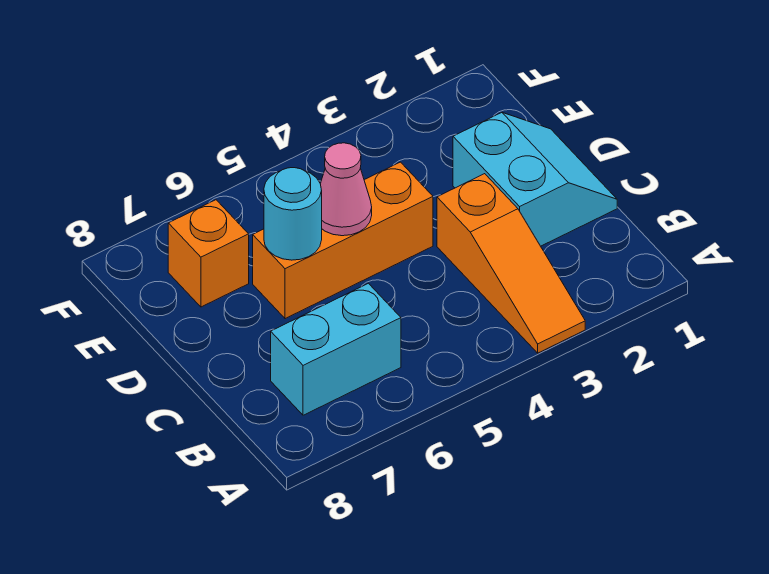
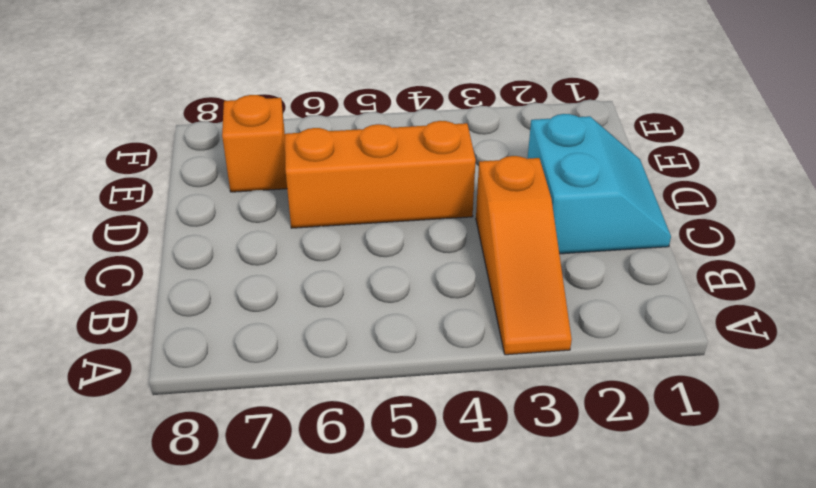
none -> cyan 1x2 brick [271,283,401,415]
none -> pink 1x1 cone [320,143,372,236]

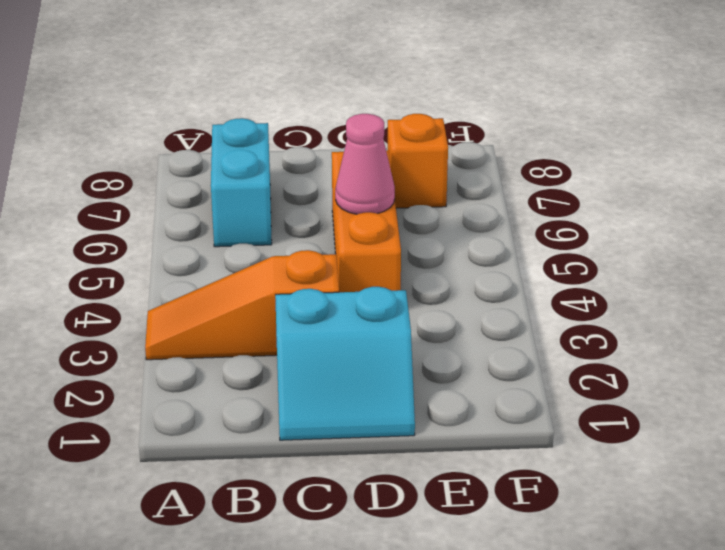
none -> cyan 1x1 round brick [264,168,322,260]

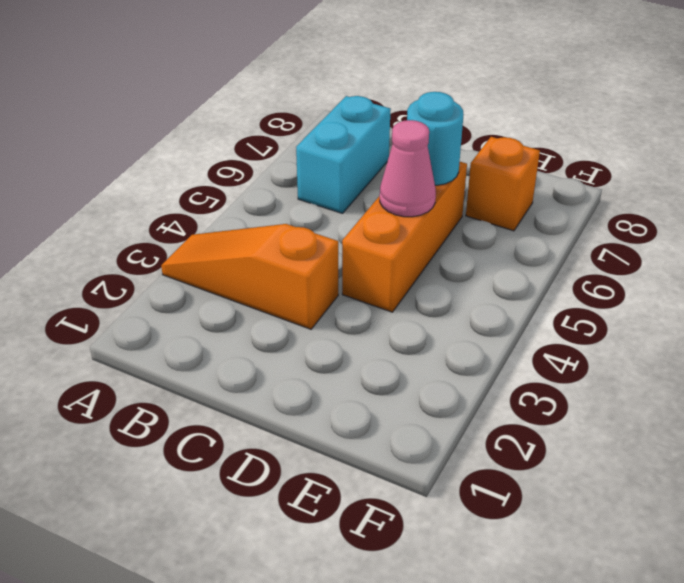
none -> cyan 2x2 slope [453,112,617,246]

